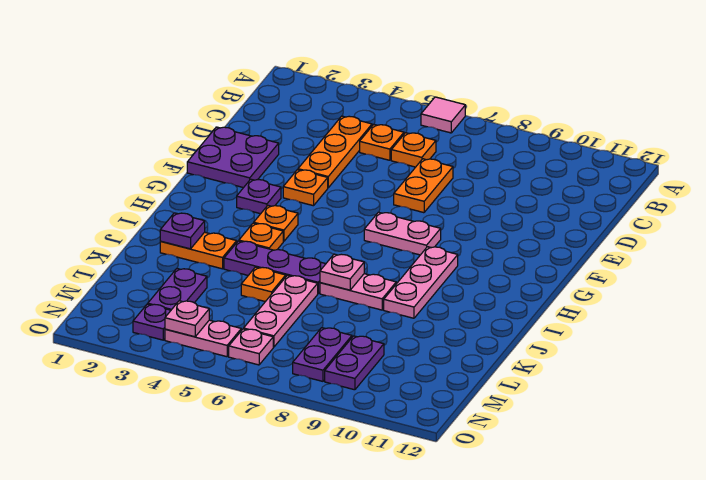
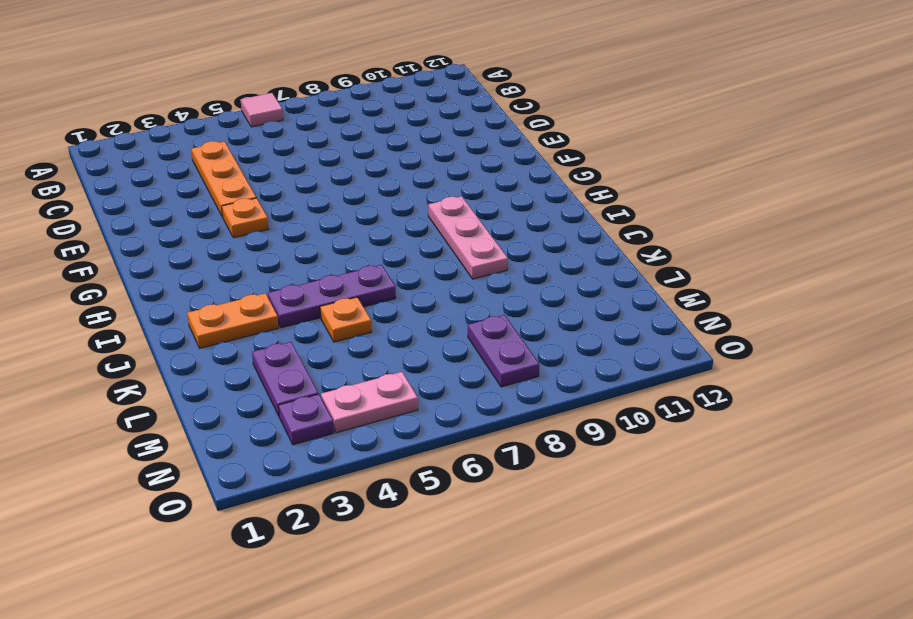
none -> orange 1x1 plate [360,125,404,160]
none -> orange 1x1 plate [391,133,436,167]
none -> orange 1x2 plate [394,159,453,213]

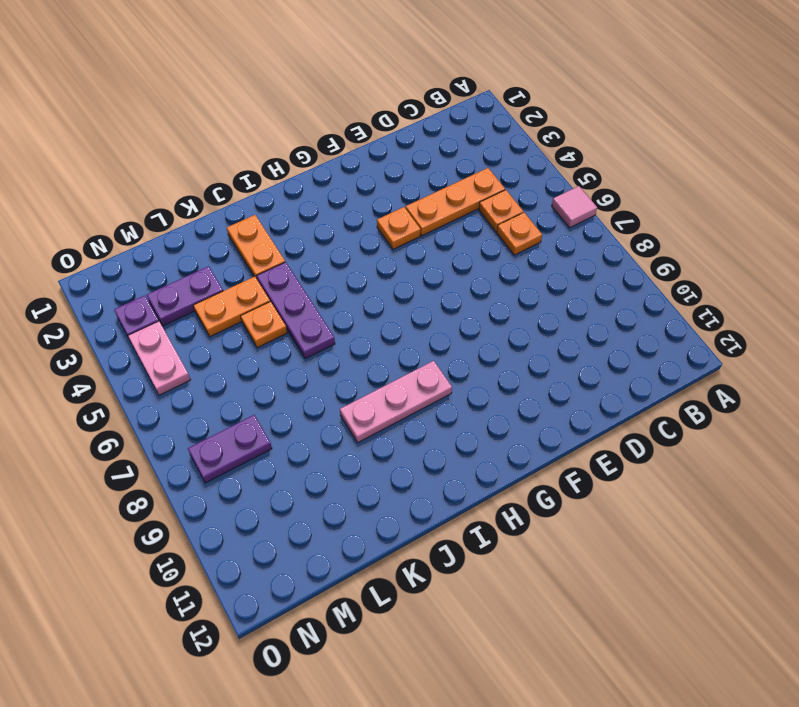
orange 1x2 plate [193,277,270,337] -> orange 1x2 plate moved to [394,159,453,213]
none -> purple 2x2 plate [187,127,279,188]
none -> purple 1x1 plate [237,179,281,214]
none -> pink 1x2 plate [364,212,441,255]

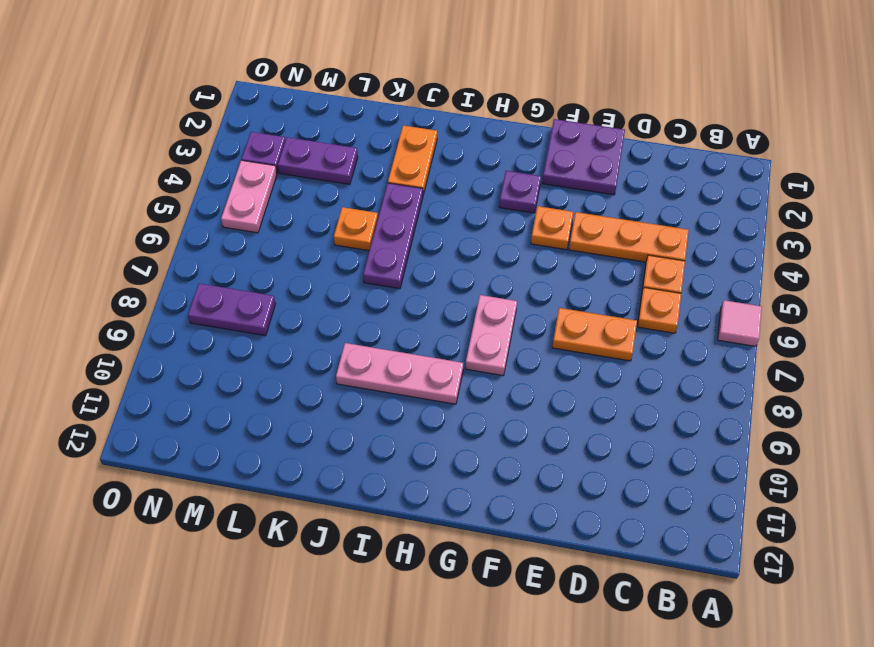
none -> orange 1x1 plate [254,205,298,241]
none -> orange 1x1 plate [239,223,283,250]
none -> pink 1x2 plate [320,274,396,310]

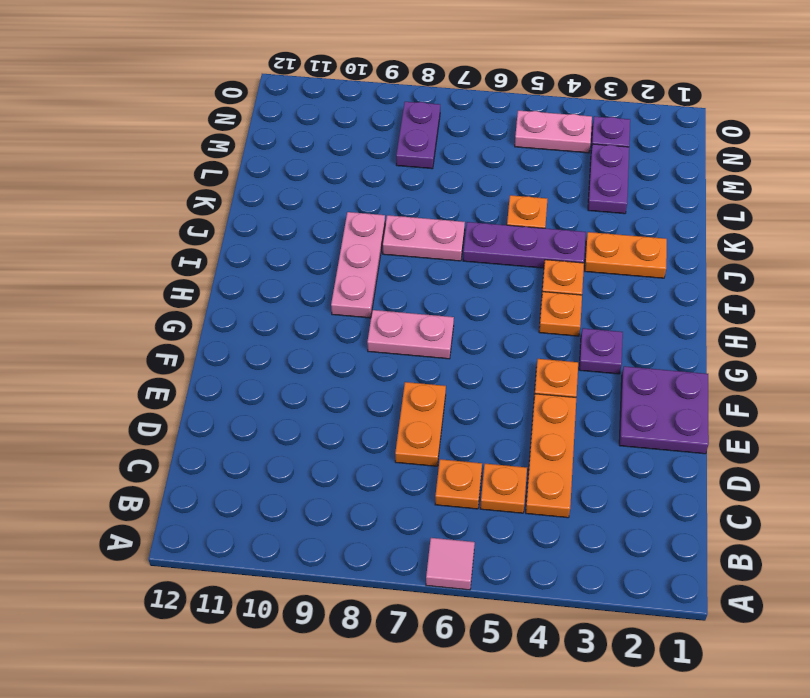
none -> pink 1x3 plate [244,275,318,347]
none -> purple 1x2 plate [325,336,384,390]
none -> pink 1x1 plate [229,329,273,365]

